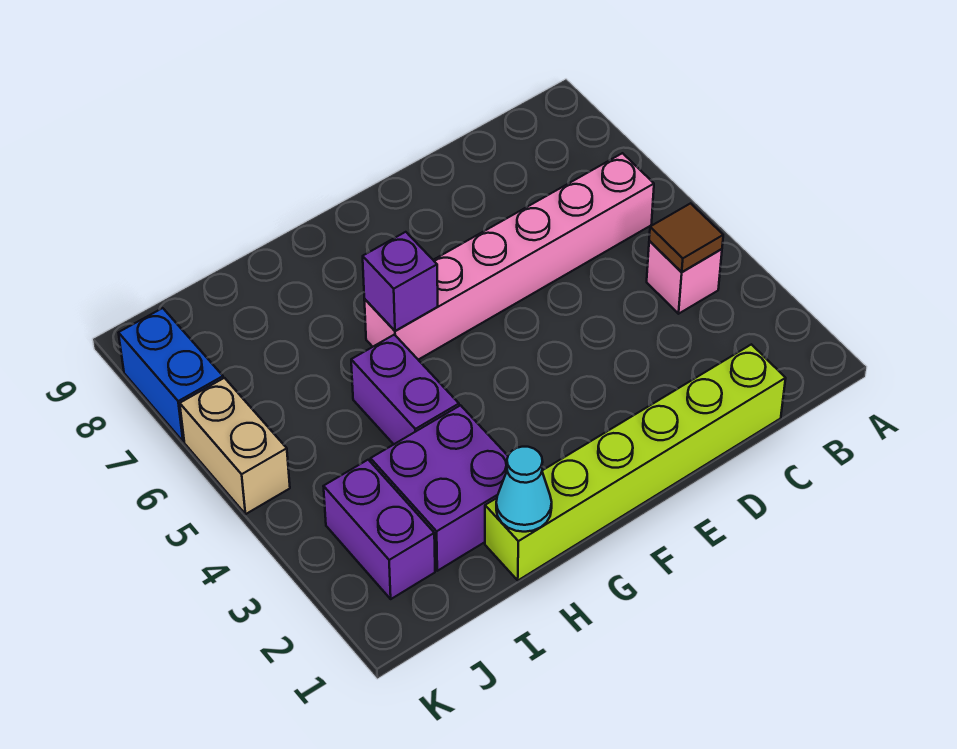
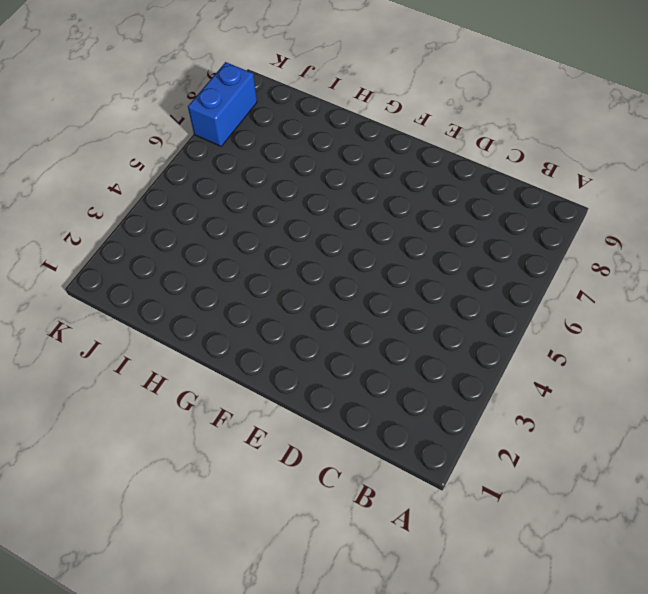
none -> pink 1x1 brick [647,241,722,314]
none -> pink 1x6 brick [364,153,654,360]

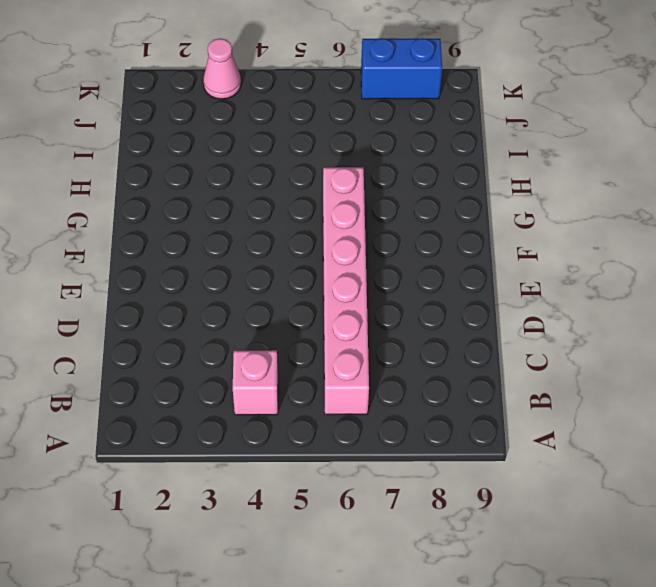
pink 1x1 cone [203,39,241,99] -> none
none -> lime 1x6 brick [485,344,786,580]
none -> purple 2x2 brick [371,405,508,571]

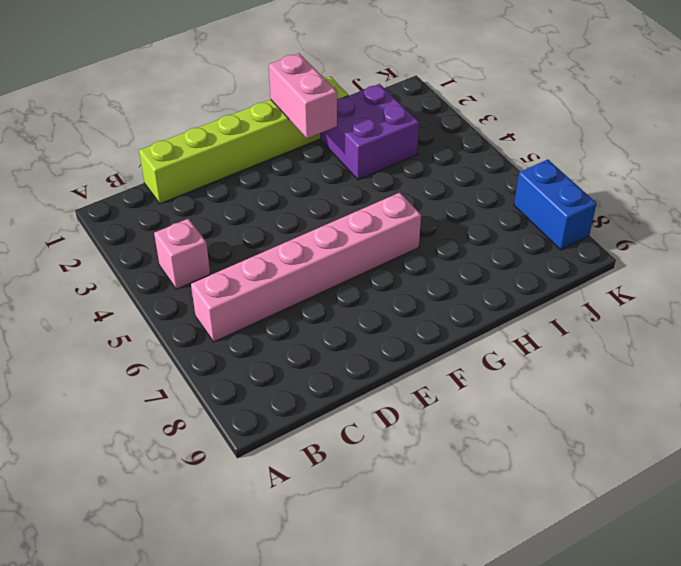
pink 1x2 brick [269,53,337,138] -> none
none -> purple 1x2 brick [351,335,459,444]
none -> purple 1x2 brick [323,460,435,599]

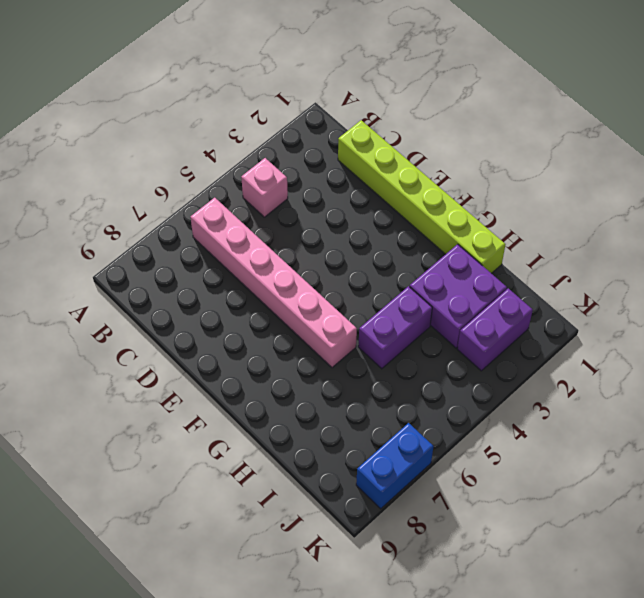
none -> tan 1x2 brick [180,378,290,514]
none -> brown 1x1 tile [649,203,723,272]

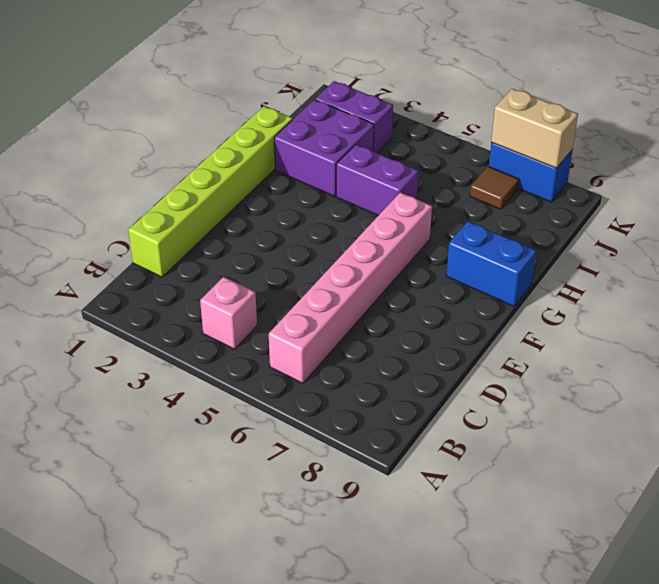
blue 1x2 brick [446,221,536,306] -> none
brown 1x1 tile [470,166,519,209] -> brown 1x1 tile moved to [649,203,723,272]
tan 1x2 brick [491,89,578,168] -> tan 1x2 brick moved to [180,378,290,514]
none -> purple 1x1 brick [363,232,438,331]
none -> cyan 1x1 cone [496,447,552,532]

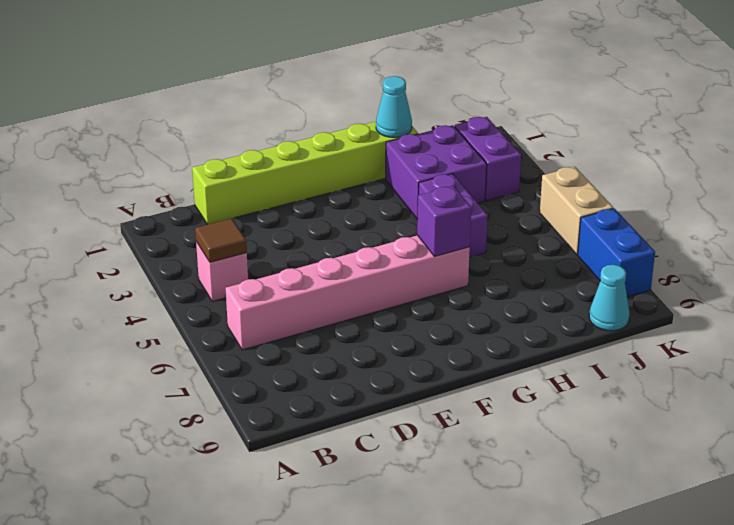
cyan 1x1 cone [589,265,630,331] -> none

